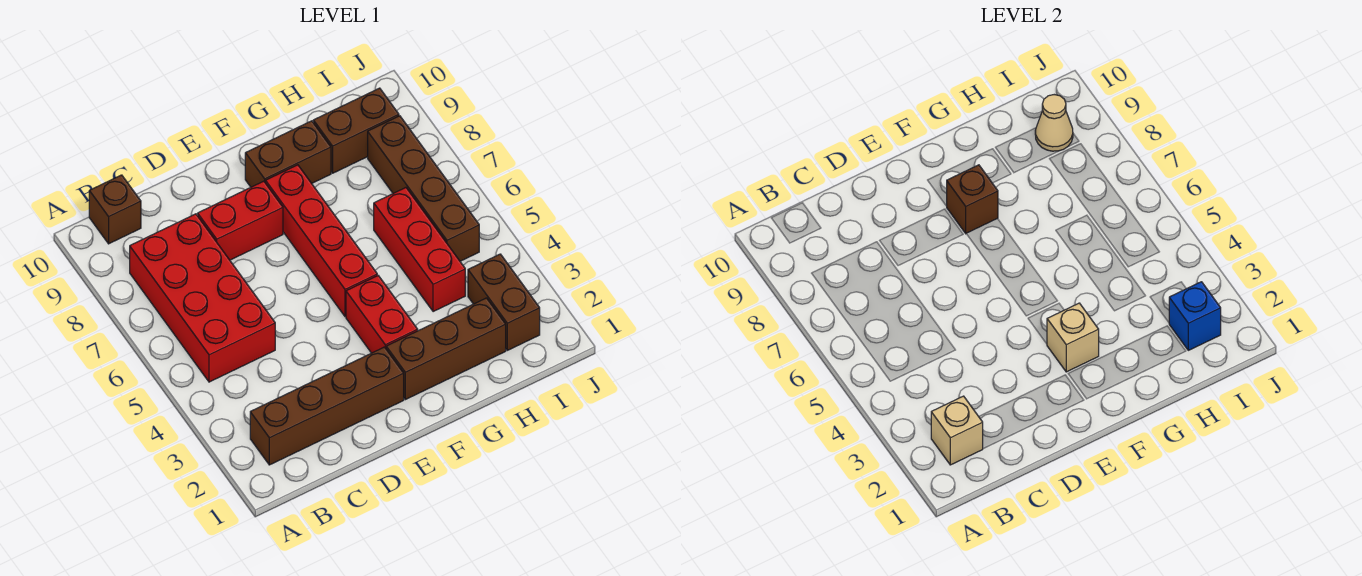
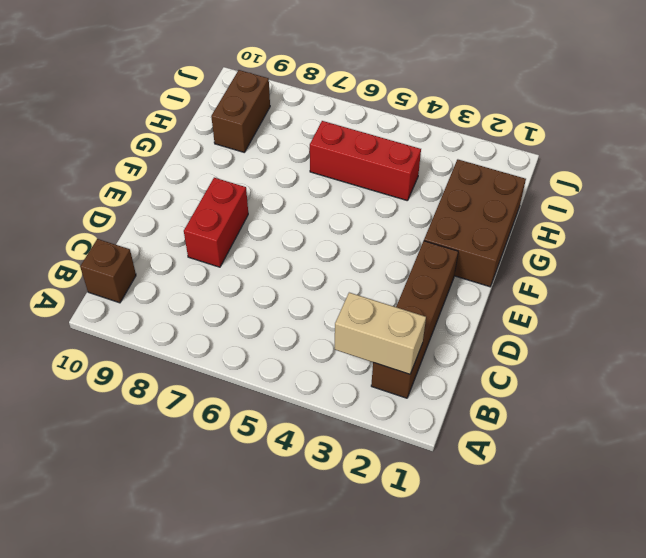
tan 1x2 brick [335,293,426,374] -> tan 1x1 brick [931,396,983,465]
brown 2x3 brick [424,159,526,287] -> brown 1x3 brick [386,298,506,400]
none -> red 2x4 brick [130,214,275,382]
none -> red 1x2 brick [346,276,418,353]
none -> red 1x4 brick [266,165,377,317]

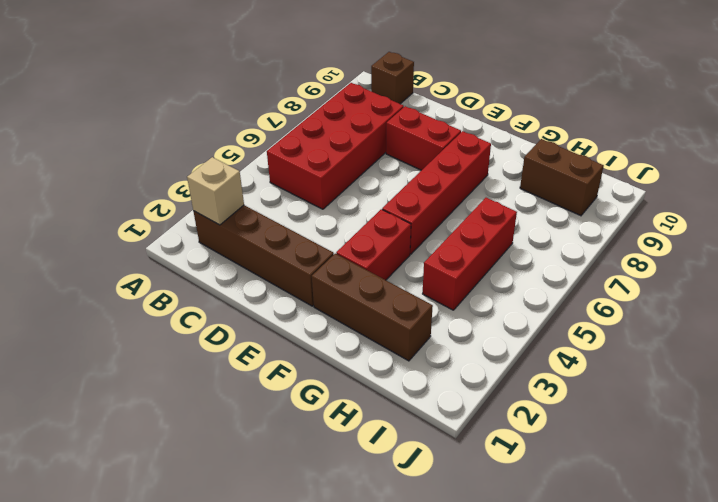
none -> brown 1x2 brick [245,121,331,187]
none -> brown 1x2 brick [468,254,540,350]
none -> brown 1x4 brick [368,116,479,261]

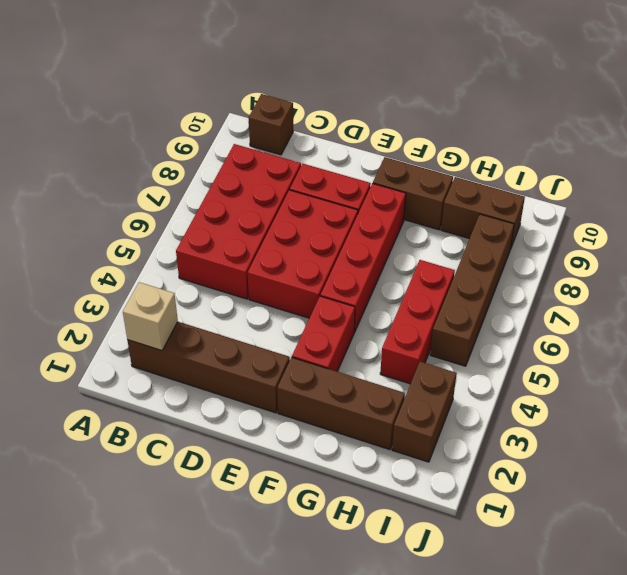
red 2x3 brick [247,190,358,318] -> none
none -> tan 1x1 brick [1047,303,1099,372]
none -> brown 1x1 brick [947,165,998,233]
none -> blue 1x1 brick [1169,282,1221,350]

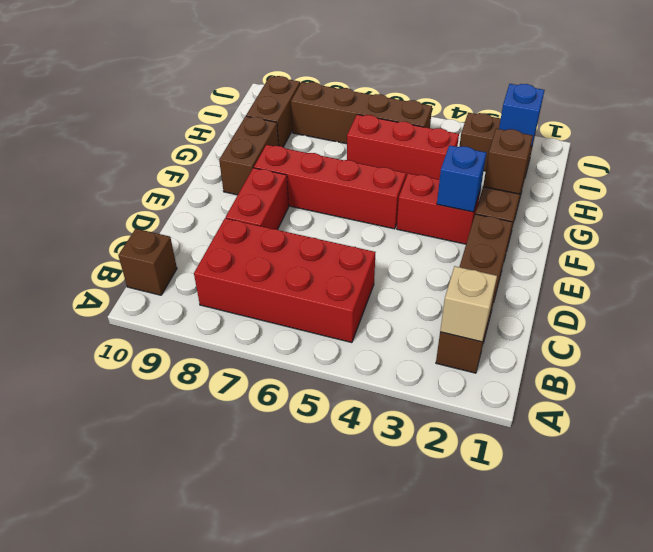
blue 1x1 brick [437,145,486,212] -> tan 1x1 brick [1047,303,1099,372]
brown 1x1 brick [483,129,533,194] -> brown 1x1 brick moved to [947,165,998,233]
none -> tan 1x1 cone [1035,95,1073,151]

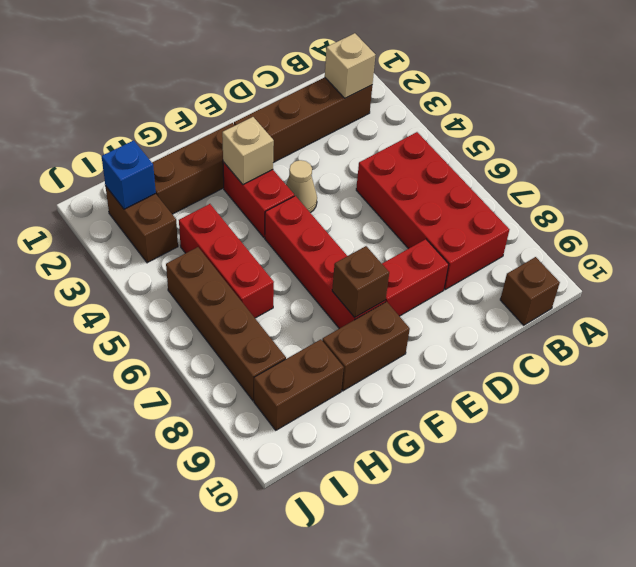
tan 1x1 cone [286,160,317,213] -> tan 1x1 cone moved to [1035,95,1073,151]

